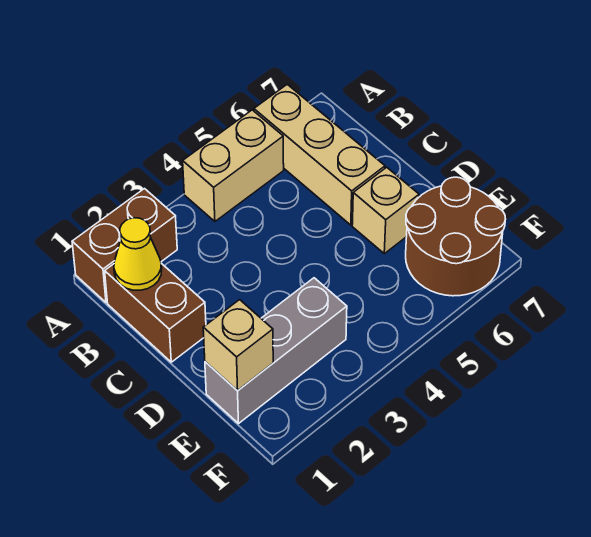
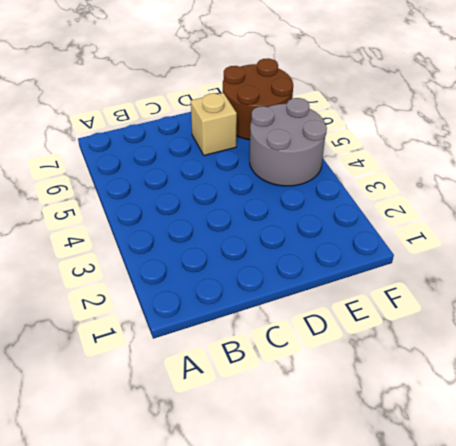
grey 2x2 round brick [250,98,327,186] -> none
none -> brown 1x2 brick [72,189,177,303]
none -> tan 1x2 brick [183,110,284,221]

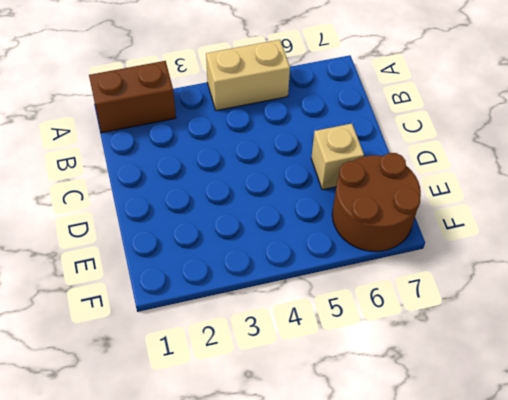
none -> tan 1x3 brick [254,84,385,225]
none -> brown 1x2 brick [105,263,206,362]

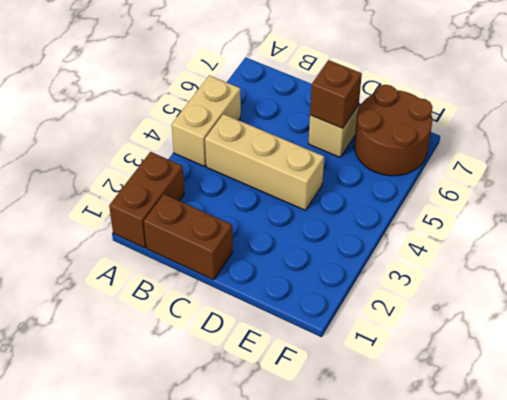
tan 1x3 brick [205,114,324,210] -> tan 1x3 brick moved to [254,84,385,225]
brown 1x1 brick [310,60,362,128] -> none
none -> grey 1x3 brick [205,278,347,423]
none -> yellow 1x1 cone [114,218,162,290]

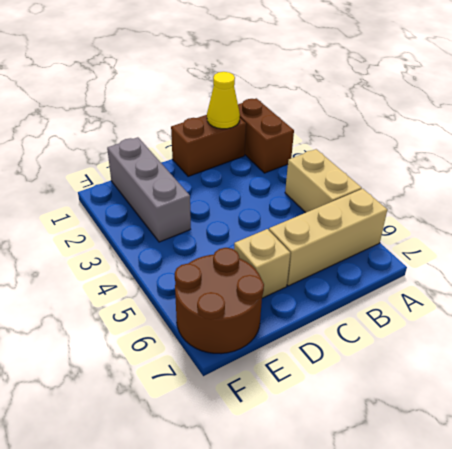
none -> tan 1x1 brick [203,300,273,391]

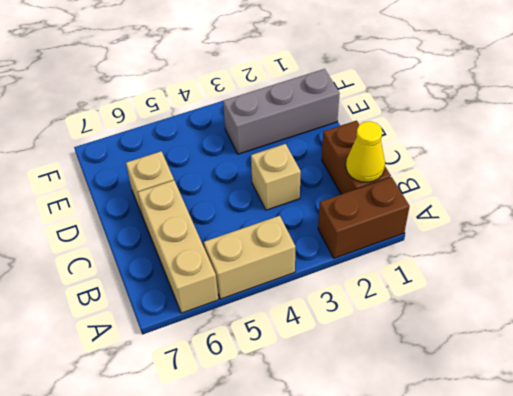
tan 1x1 brick [251,144,301,210] -> tan 1x1 brick moved to [203,300,273,391]
none -> brown 2x2 round brick [406,177,505,296]

